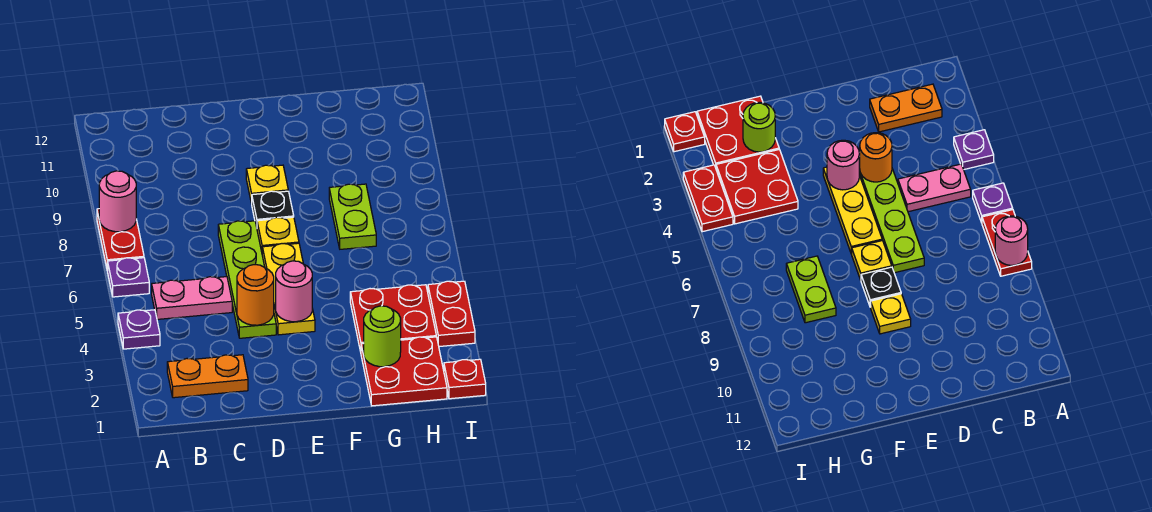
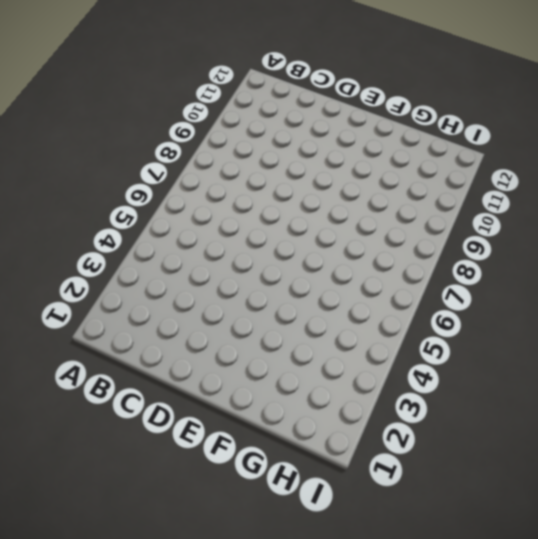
none -> purple 1x1 plate [118,310,160,349]
none -> purple 1x1 plate [108,258,149,297]
none -> red 1x2 plate [97,209,144,271]

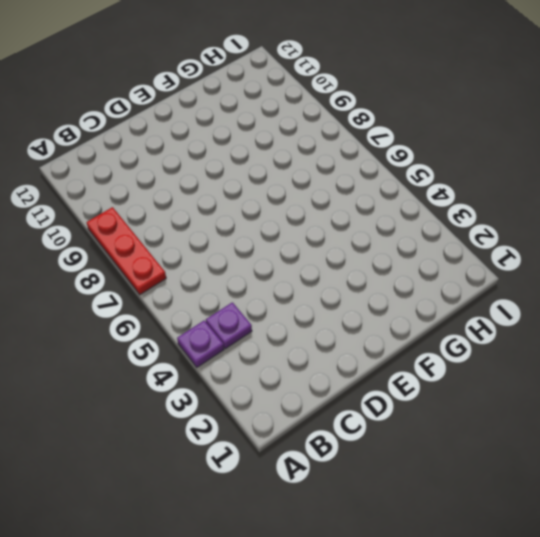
red 1x3 plate [87,207,166,294] -> red 1x2 plate [97,209,144,271]
purple 1x1 plate [206,302,252,349] -> purple 1x1 plate moved to [108,258,149,297]
none -> orange 1x2 plate [167,355,248,398]
none -> pink 1x2 plate [152,277,232,319]
none -> lime 1x4 plate [218,221,276,338]

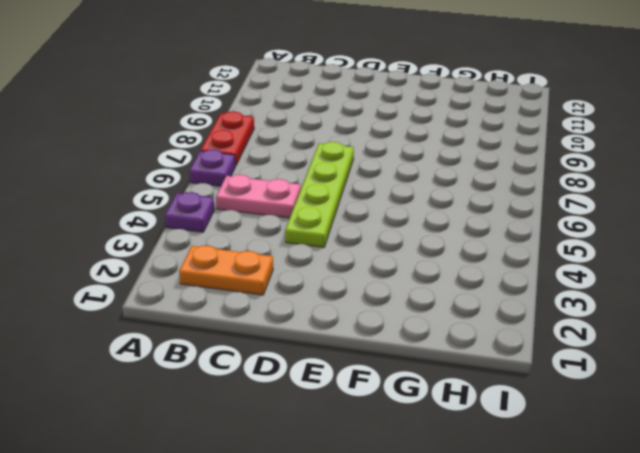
none -> yellow 1x3 plate [262,243,315,335]
none -> yellow 1x1 plate [257,217,299,252]
none -> black 1x1 plate [252,191,294,227]

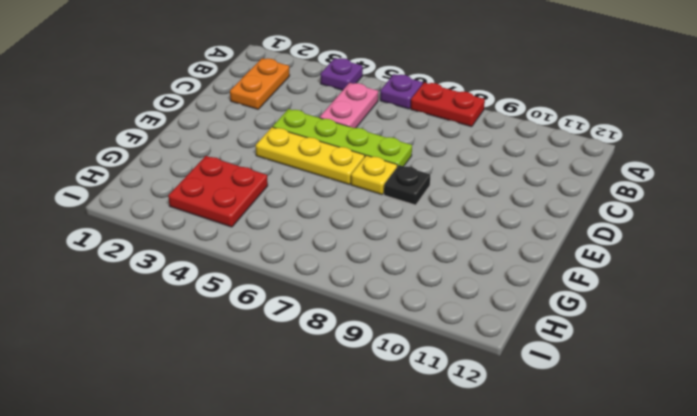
none -> yellow 1x1 plate [246,165,288,204]
none -> red 2x2 plate [361,337,447,406]
none -> lime 1x2 plate [329,184,376,249]

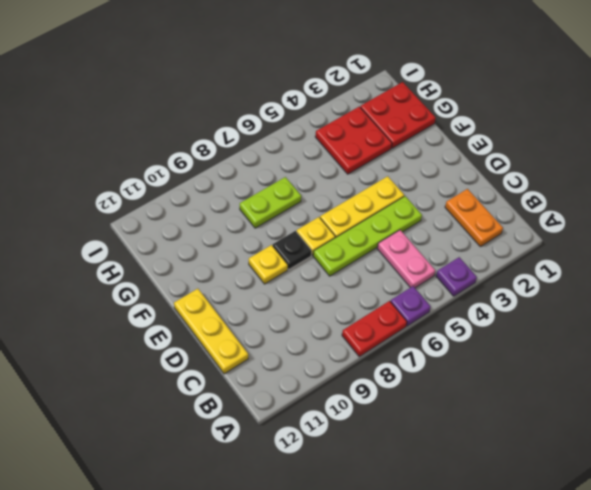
yellow 1x3 plate [174,289,248,374] -> none
none -> red 1x1 plate [444,359,486,399]
none -> red 1x2 plate [428,281,475,347]
none -> pink 1x1 round brick [99,171,136,232]

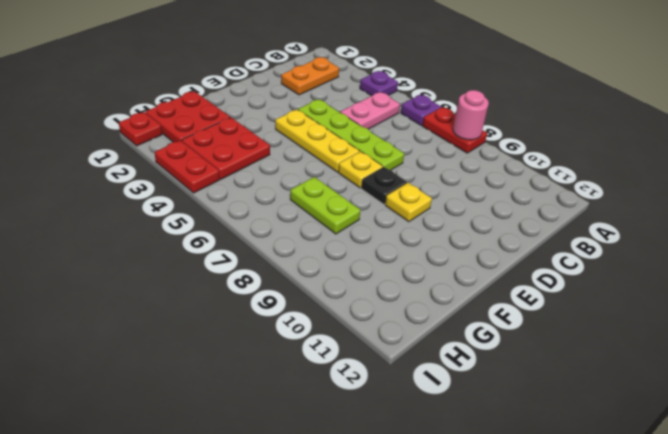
none -> orange 1x1 round brick [237,265,274,325]
none -> pink 1x1 round brick [276,261,312,322]
none -> lime 1x1 round brick [364,306,401,367]

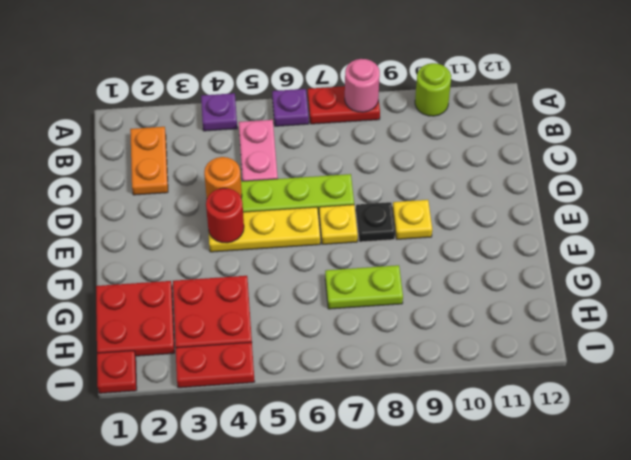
lime 1x1 round brick [415,63,451,116] -> lime 1x1 round brick moved to [364,306,401,367]
red 1x1 round brick [206,188,244,243] -> pink 1x1 round brick [276,261,312,322]

